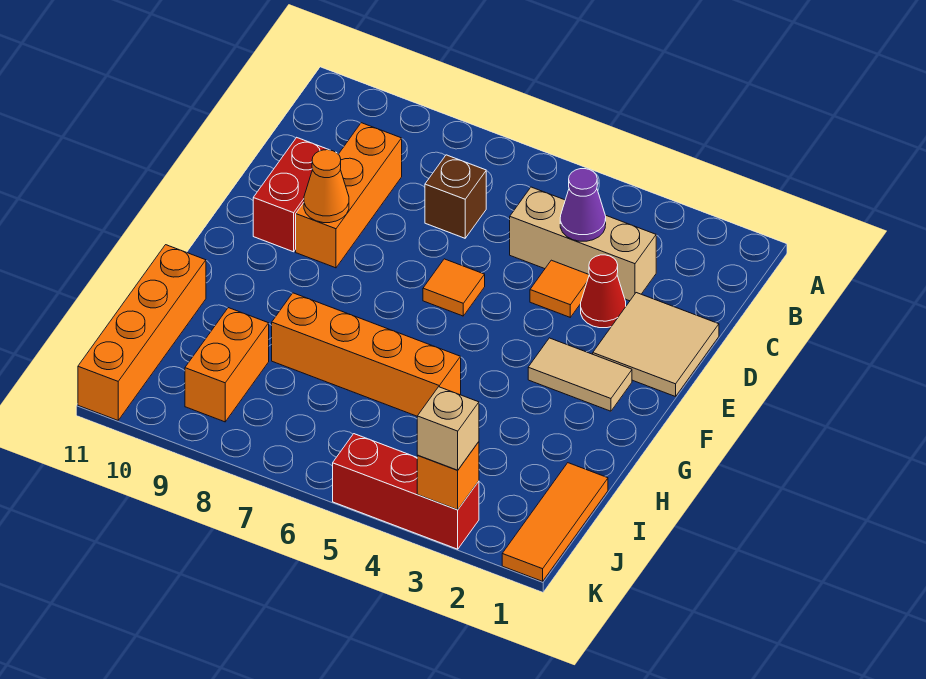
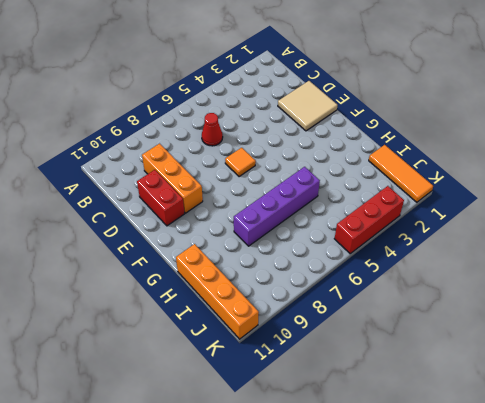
red 1x1 cone [202,113,223,146] -> red 1x1 cone moved to [581,255,626,328]
purple 1x4 brick [234,167,320,246] -> orange 1x4 brick [272,293,461,416]
none -> tan 1x3 brick [510,187,656,301]
none -> brown 1x1 brick [425,155,486,238]
none -> orange 1x1 tile [530,260,589,317]

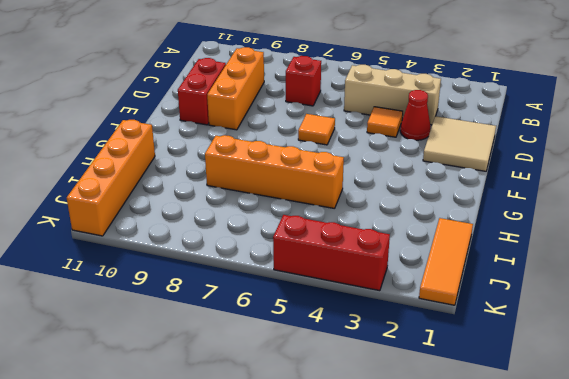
red 1x1 brick [286,56,321,106] -> brown 1x1 brick [425,155,486,238]
none -> tan 1x2 tile [528,338,632,411]
none -> orange 1x2 brick [185,308,269,422]
none -> purple 1x1 cone [560,169,606,241]

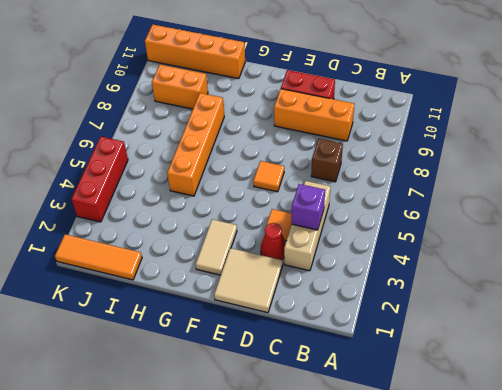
purple 1x1 brick [292,184,325,230] -> purple 1x1 cone [560,169,606,241]
none -> orange 1x1 cone [304,150,349,223]
none -> orange 1x1 brick [417,442,479,510]
none -> tan 1x1 brick [417,387,479,470]

